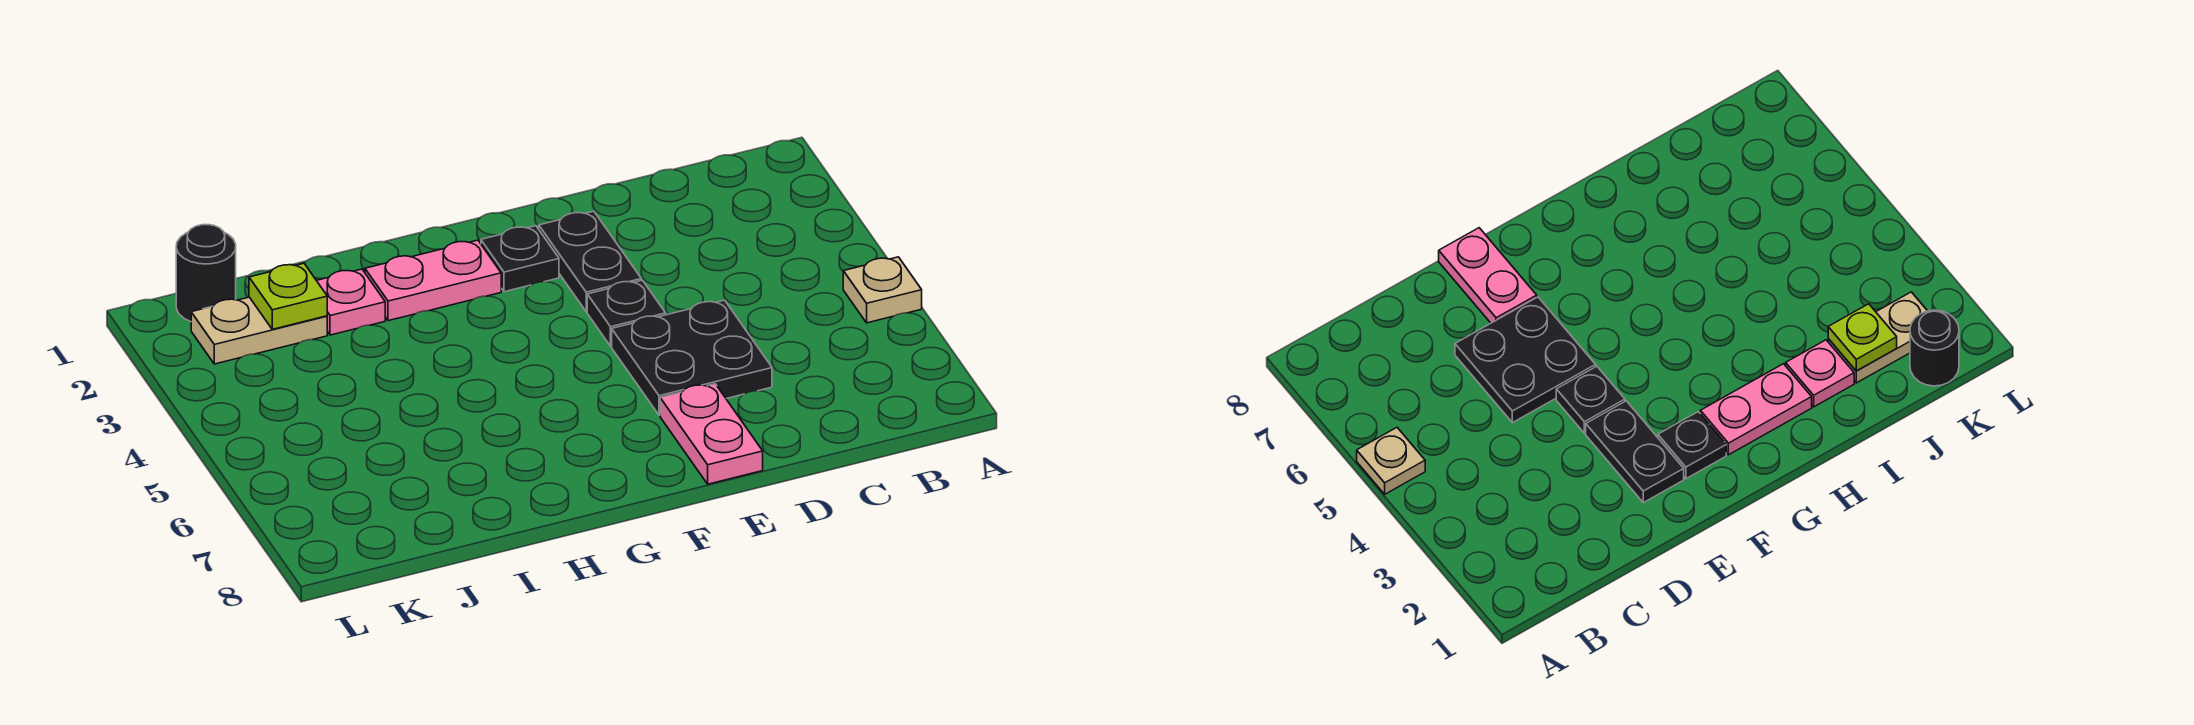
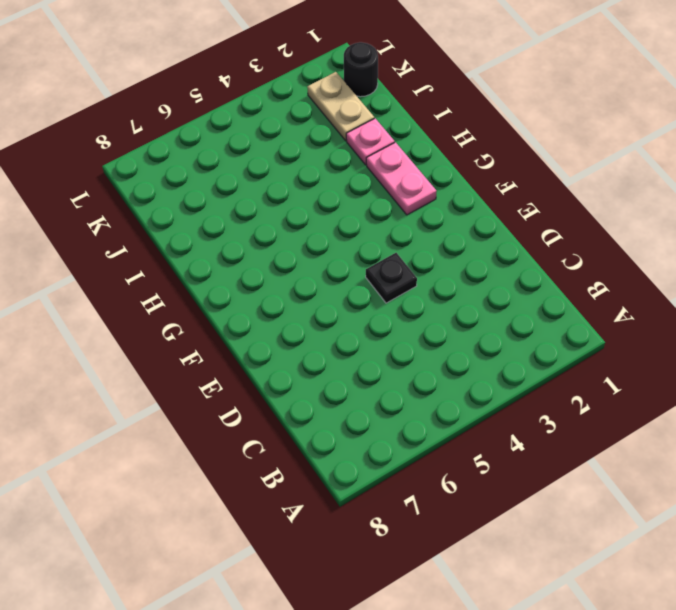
none -> tan 1x1 plate [843,257,922,323]
none -> black 2x2 plate [612,300,772,415]

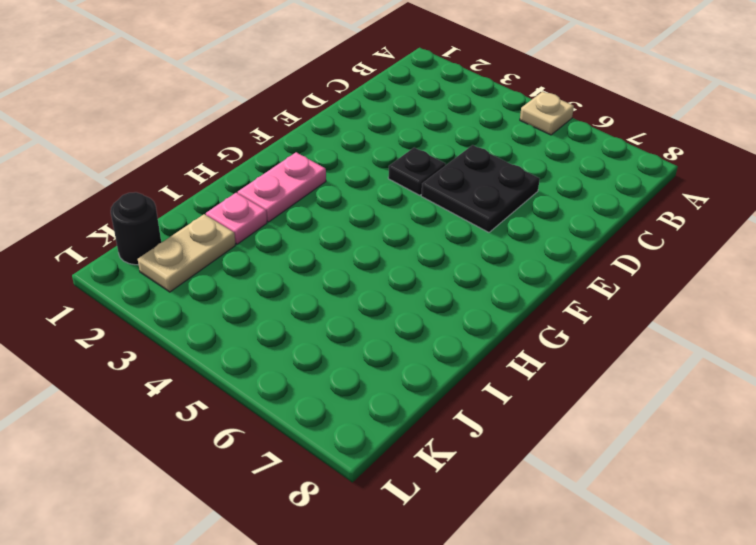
none -> black 1x2 plate [539,211,641,312]
none -> pink 1x2 plate [660,384,763,484]

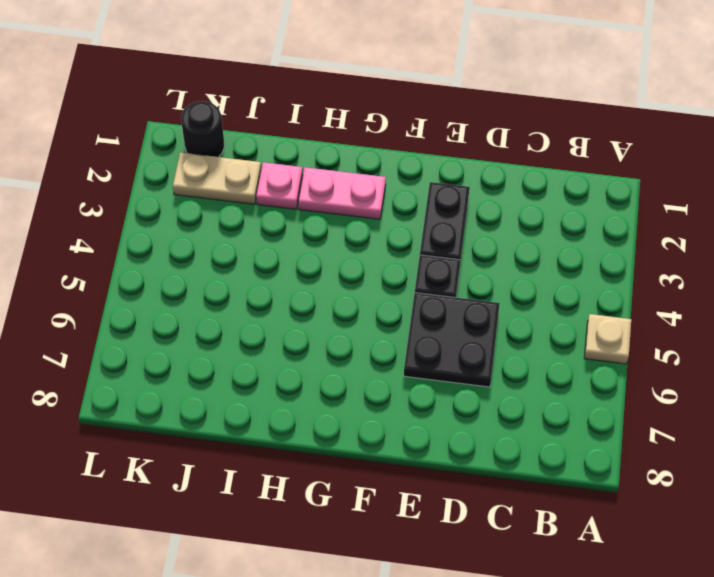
none -> pink 1x2 plate [660,384,763,484]
none -> black 1x1 plate [481,226,559,292]

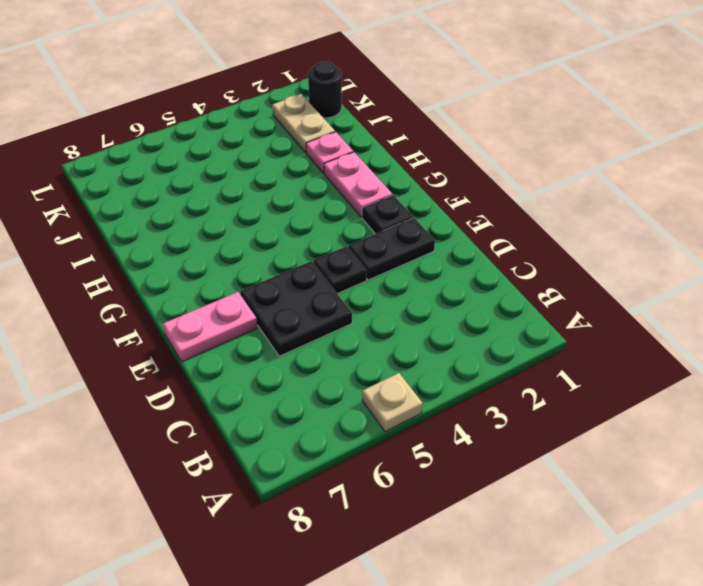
none -> lime 1x1 plate [249,263,327,329]

